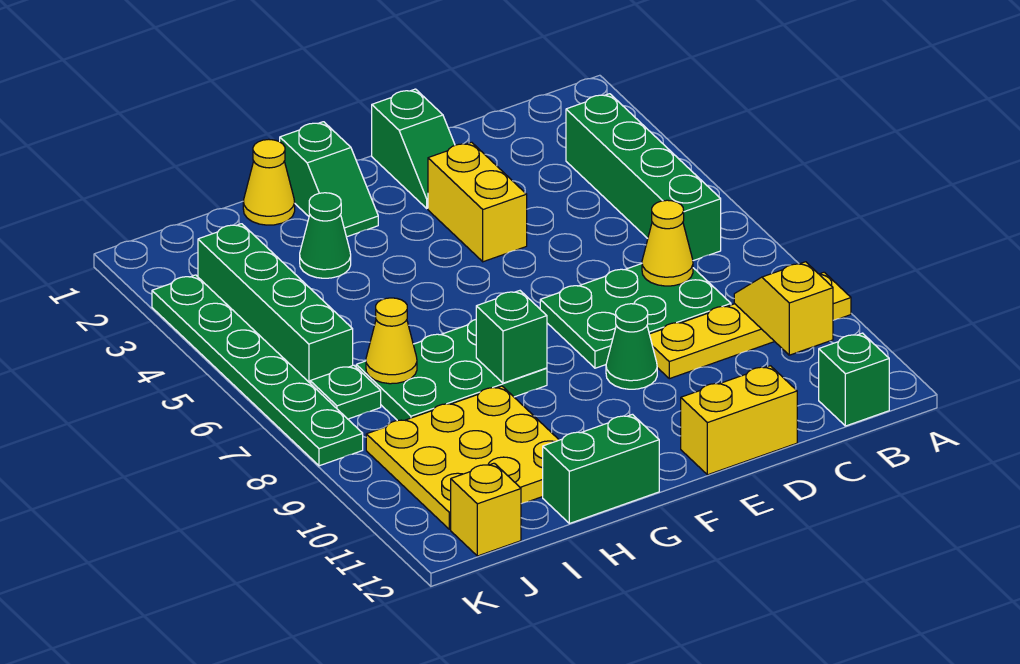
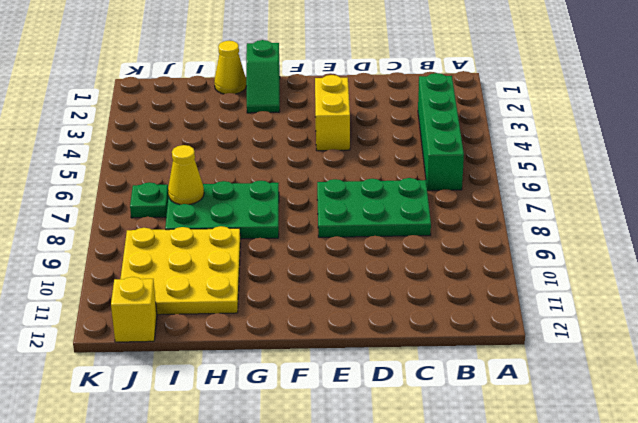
none -> yellow 1x4 plate [649,272,851,379]
none -> green 1x1 brick [819,333,889,426]
none -> yellow 1x2 brick [681,366,797,475]

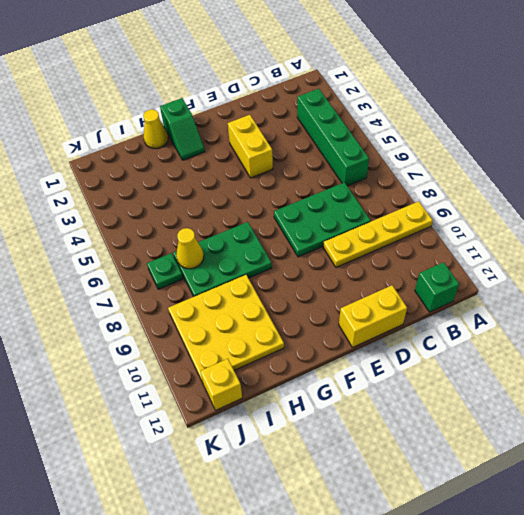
none -> green 1x2 slope [372,89,455,208]
none -> green 1x1 cone [606,304,657,389]
none -> green 1x2 brick [543,414,659,524]

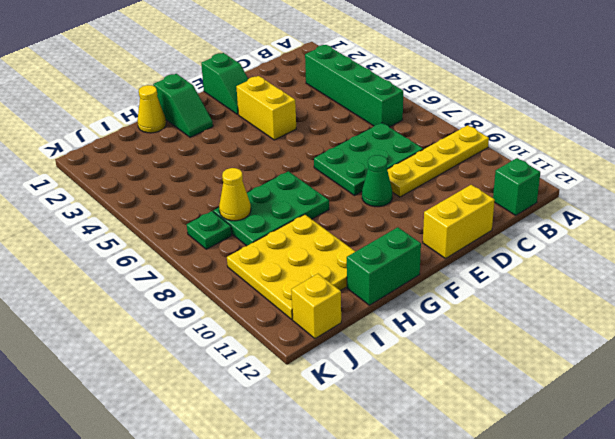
none -> green 1x1 cone [300,193,351,278]
none -> green 1x4 brick [198,224,353,383]
none -> green 1x6 plate [152,275,363,466]

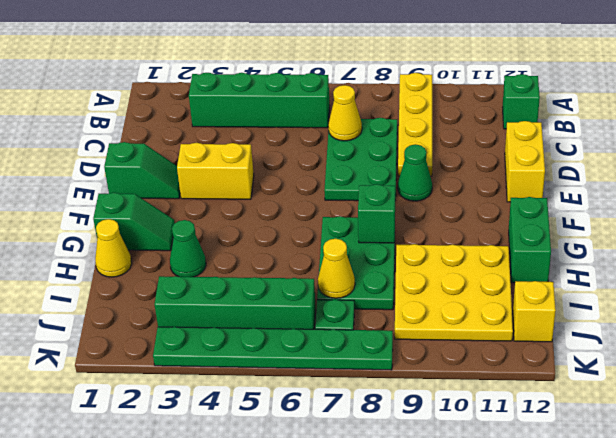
none -> yellow 1x2 slope [734,262,833,355]

